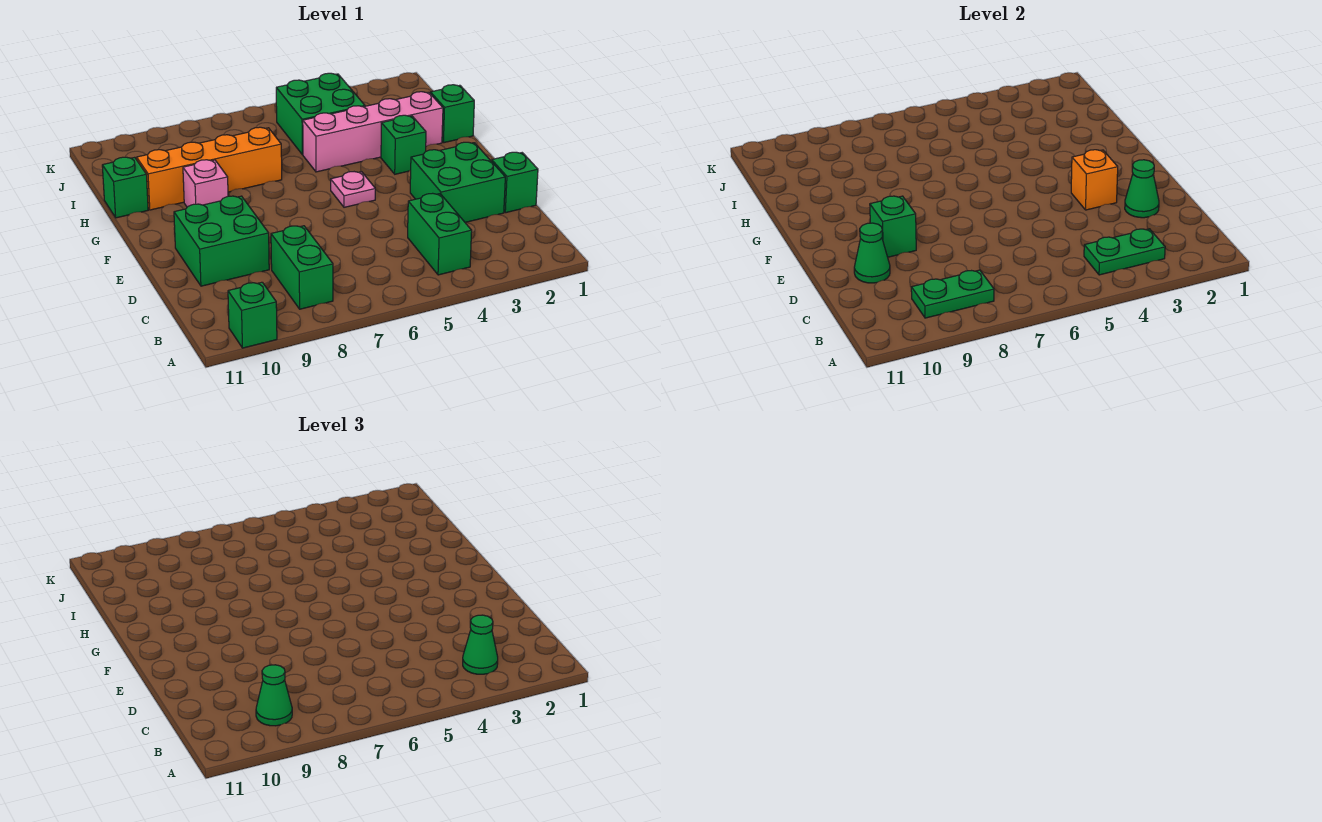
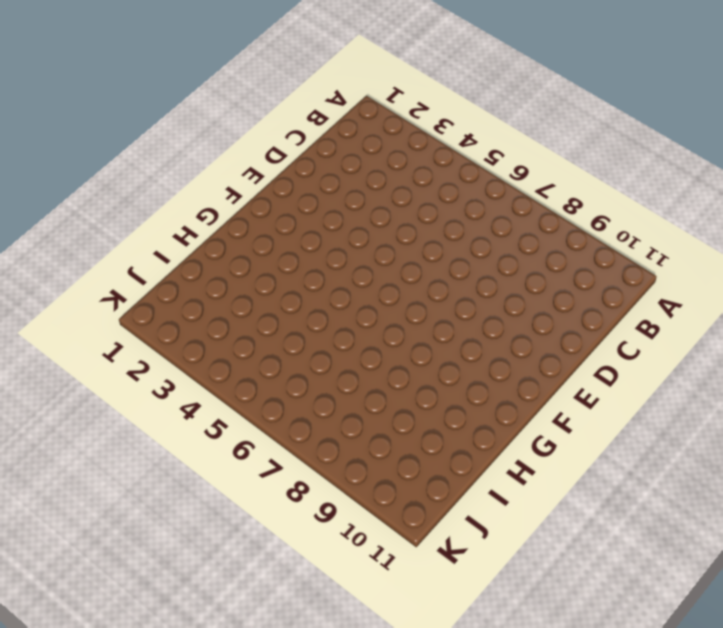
none -> green 1x1 brick [228,282,277,348]
none -> green 1x2 brick [408,193,472,275]
none -> green 1x2 brick [271,226,333,309]

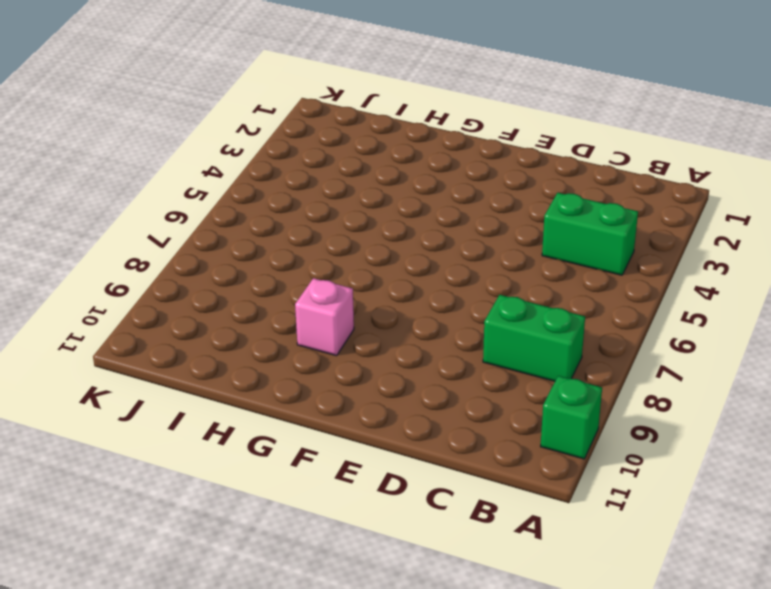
none -> green 1x1 brick [492,152,538,213]
none -> green 2x2 brick [410,142,505,222]
none -> green 2x2 brick [174,196,269,286]

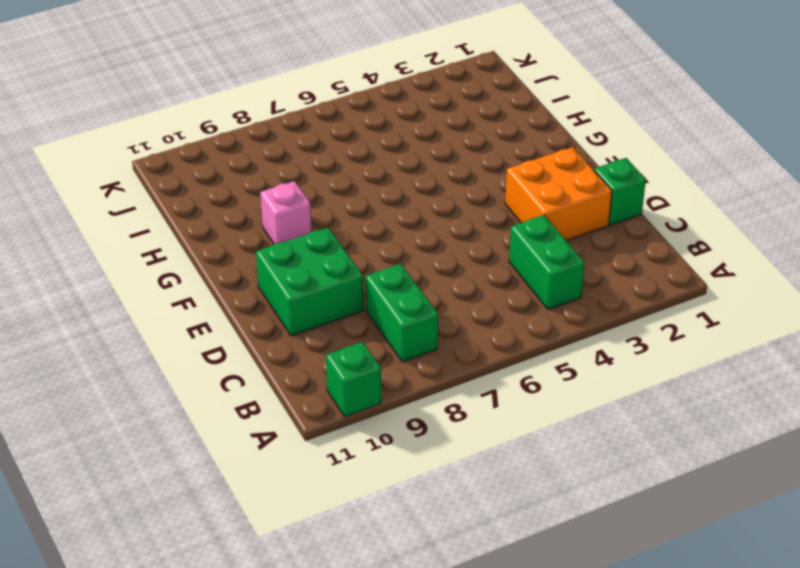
orange 2x2 brick [505,147,612,240] -> green 2x2 brick [410,142,505,222]
none -> pink 1x1 plate [331,172,375,207]
none -> green 1x1 brick [381,115,426,174]
none -> green 1x1 brick [430,85,474,143]

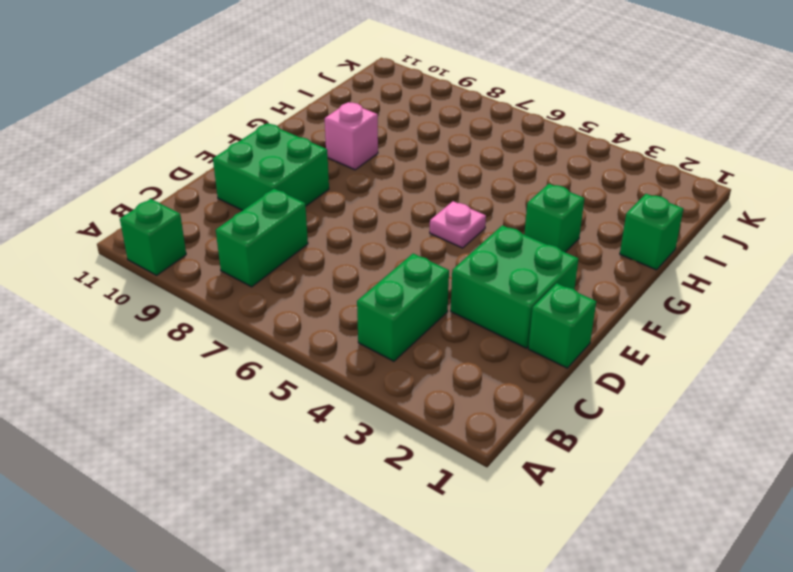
none -> pink 1x4 brick [303,92,443,172]
none -> orange 1x4 brick [137,127,282,210]
none -> green 1x1 brick [102,157,148,218]

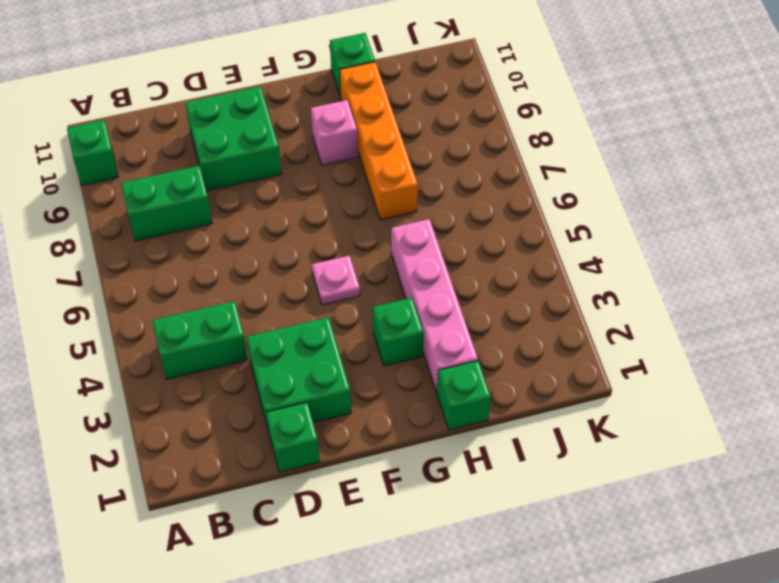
none -> green 2x2 brick [276,73,365,155]
none -> green 1x2 plate [1084,229,1165,275]
none -> green 1x2 plate [911,270,994,318]

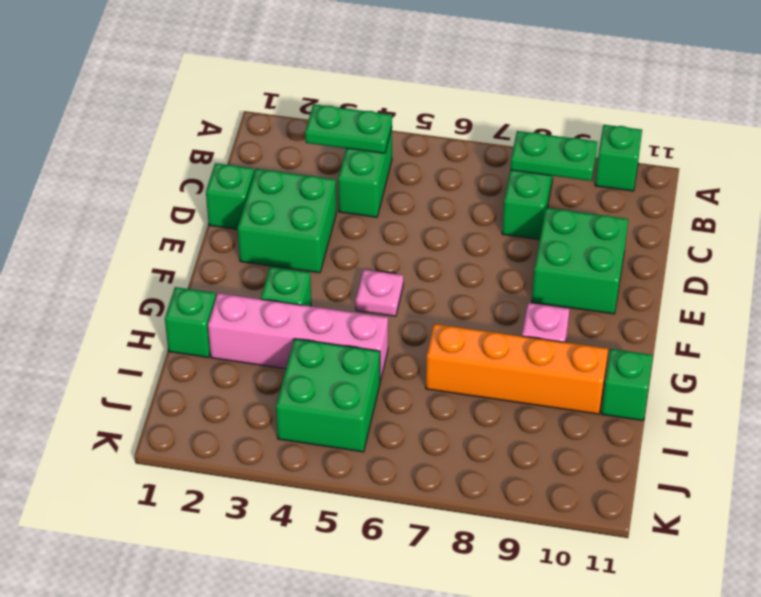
none -> green 1x1 cone [1125,160,1159,218]
none -> green 1x1 cone [854,223,890,283]
none -> orange 1x1 brick [1071,150,1118,210]

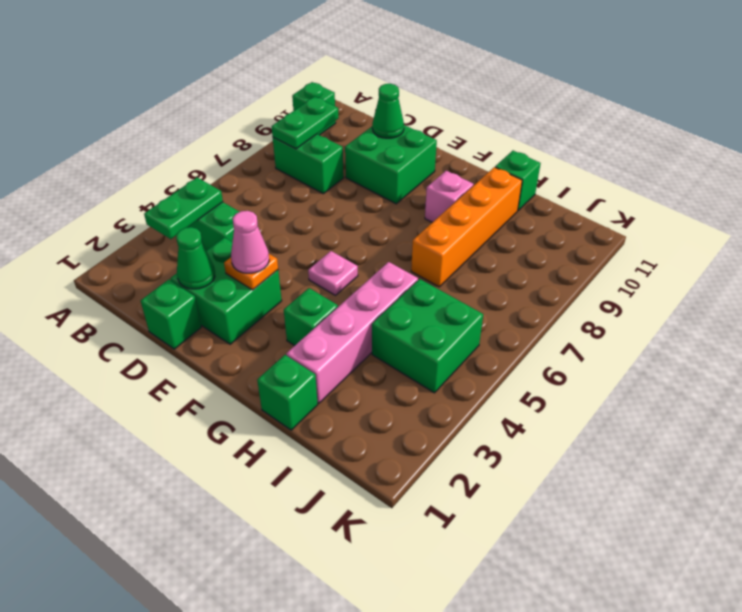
orange 1x1 plate [224,254,278,290] -> orange 1x1 brick [1071,150,1118,210]
pink 1x1 cone [231,211,269,273] -> none
none -> green 1x1 brick [870,196,916,257]
none -> green 1x1 cone [463,615,498,674]
none -> green 1x1 cone [256,665,292,726]

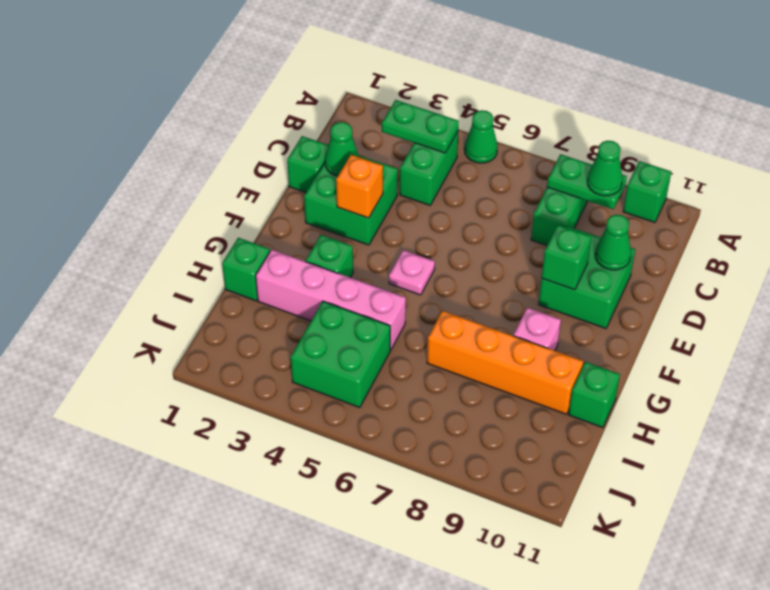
green 1x1 cone [464,110,498,163] -> green 1x1 cone moved to [463,615,498,674]

